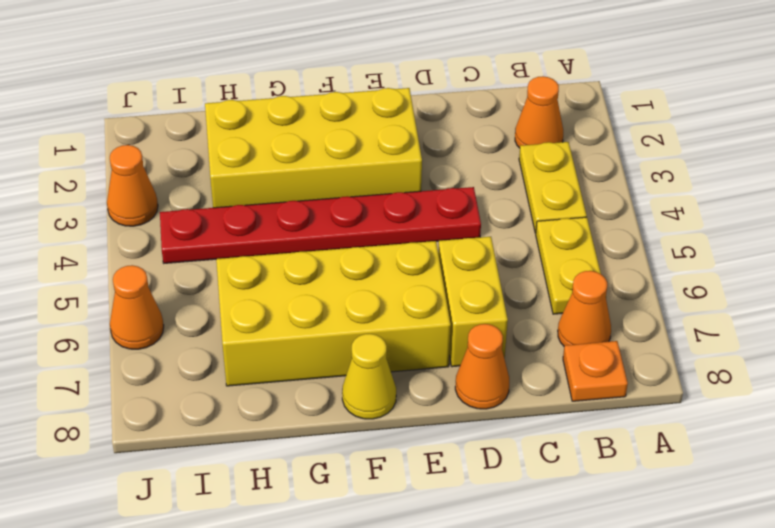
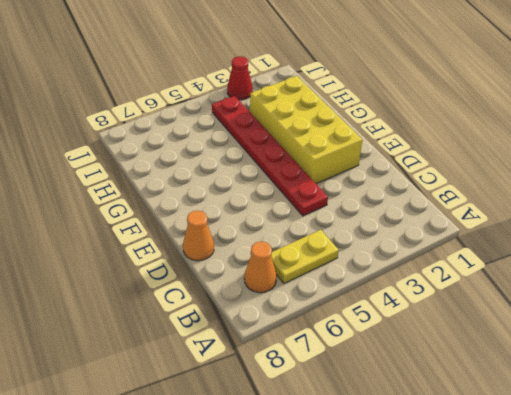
red 1x1 cone [227,56,253,100] -> orange 1x1 cone [107,145,158,226]
none -> orange 1x1 cone [515,76,563,148]
none -> yellow 1x2 plate [519,142,587,233]
none -> orange 1x1 plate [563,341,628,401]

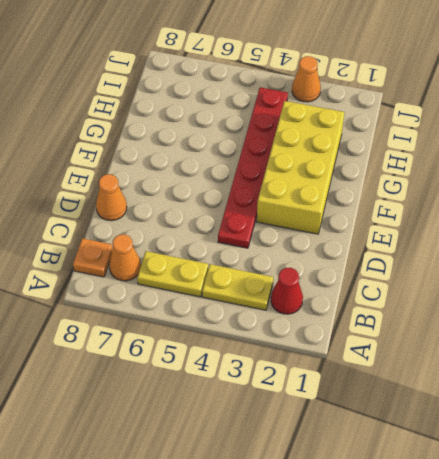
red 1x1 cone [271,268,303,314] -> orange 1x1 cone [515,76,563,148]
none -> yellow 1x2 brick [438,237,508,367]
none -> yellow 2x4 brick [216,241,451,386]
none -> yellow 1x1 cone [342,334,396,419]

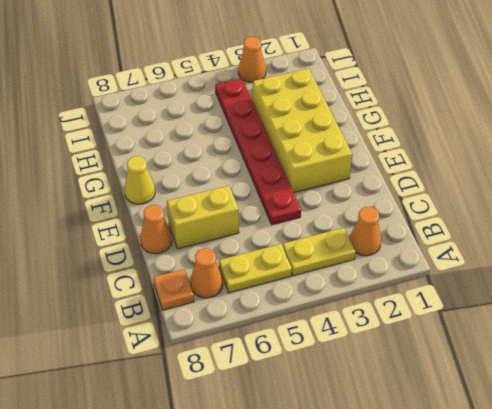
none -> yellow 2x4 brick [216,241,451,386]
none -> orange 1x1 cone [110,265,164,349]

